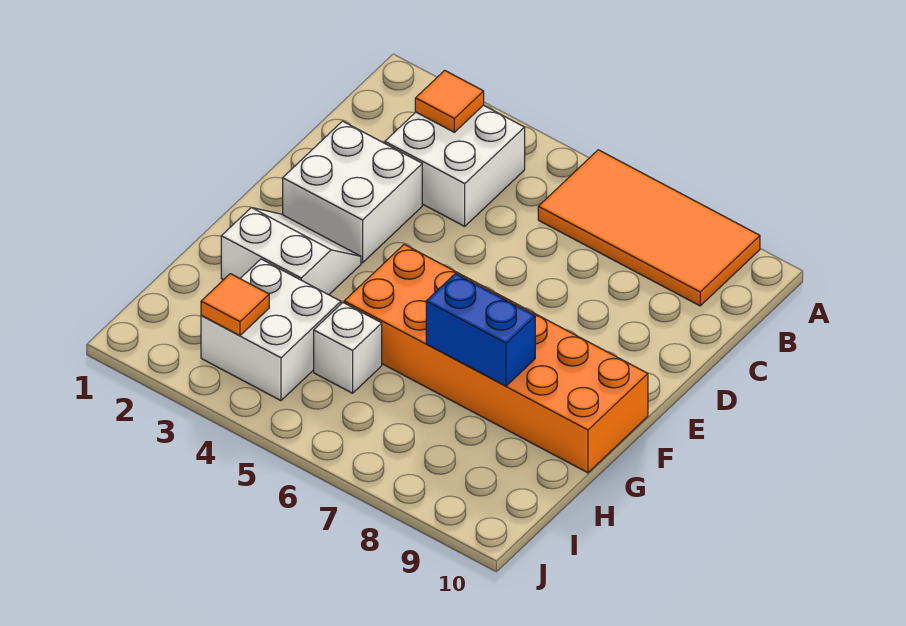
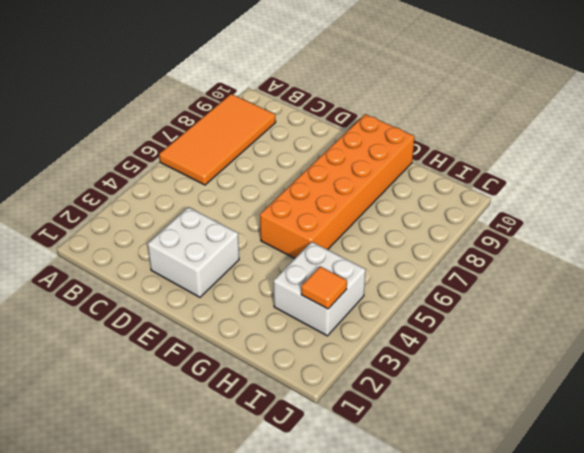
none -> white 2x2 brick [385,105,525,226]
none -> white 2x2 slope [221,208,361,295]

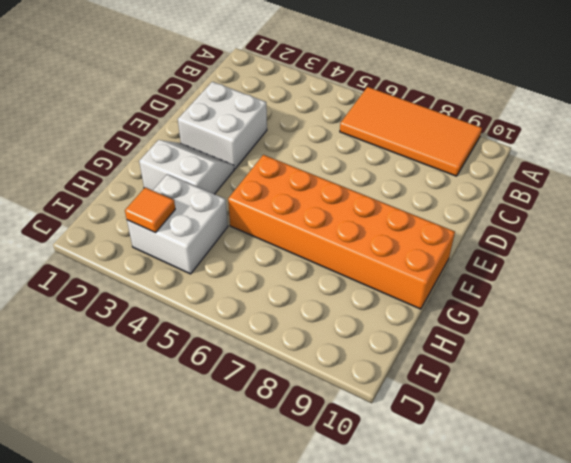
none -> white 2x2 brick [385,105,525,226]
none -> white 1x1 brick [314,303,382,393]

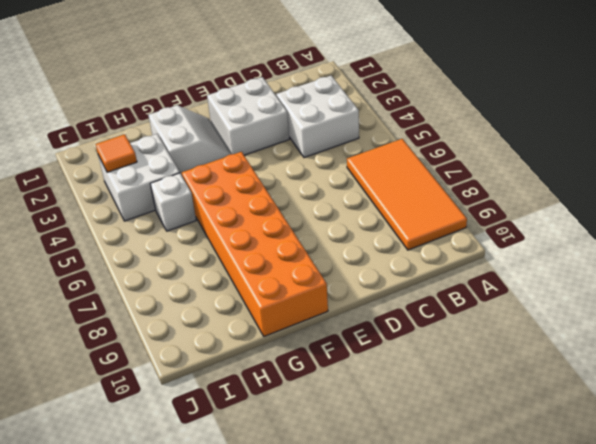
none -> orange 1x1 tile [415,70,484,132]
none -> blue 1x2 brick [426,274,535,386]

